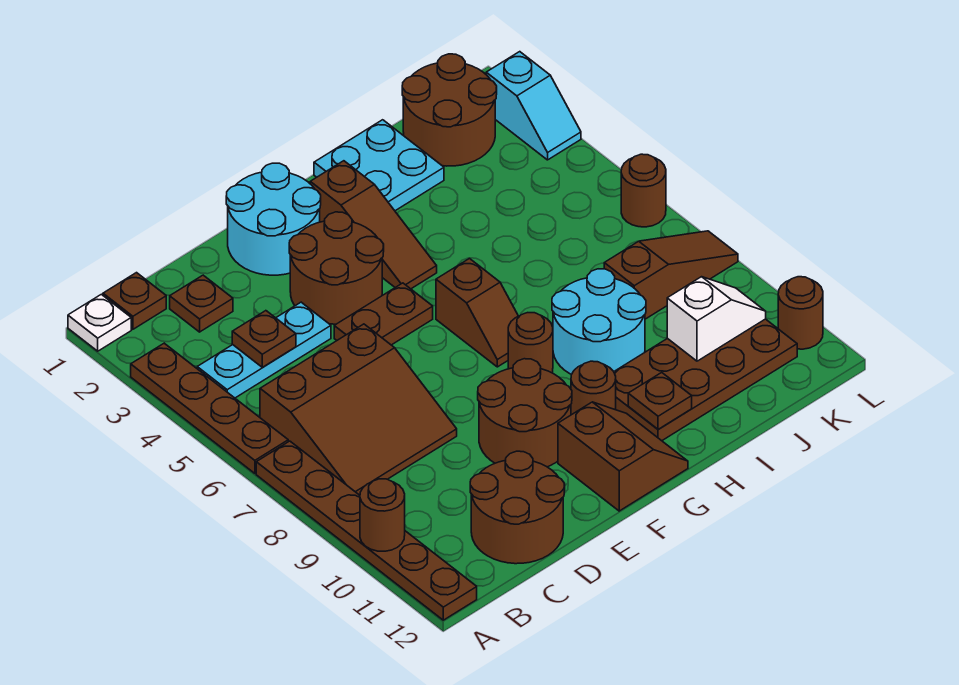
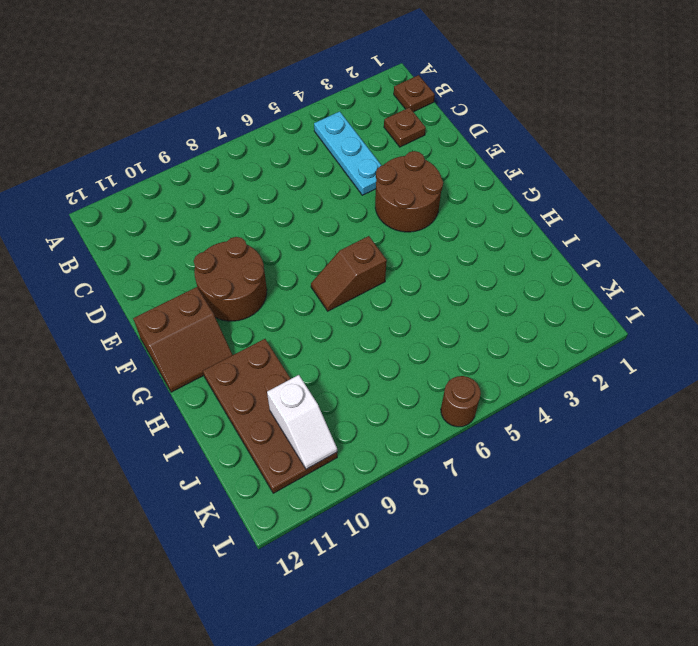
none -> white 1x1 plate [68,294,131,351]
none -> brown 1x4 plate [131,343,288,473]
none -> brown 1x6 plate [256,441,477,620]

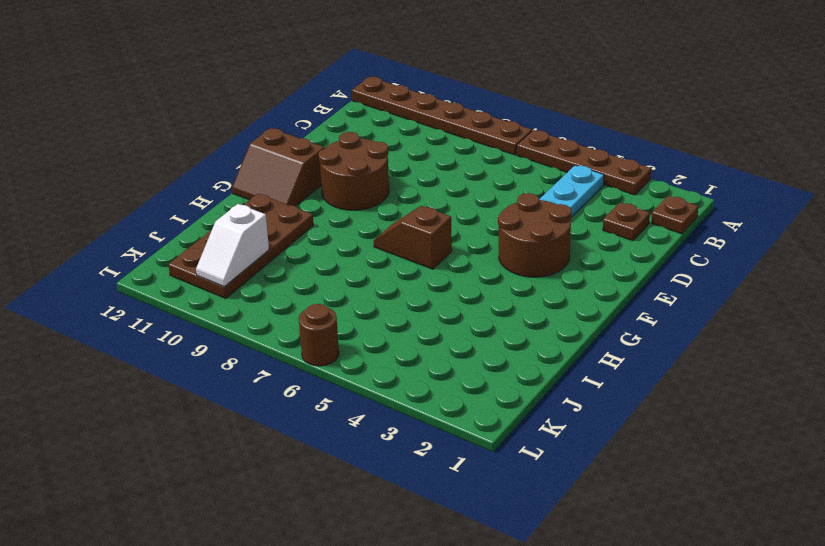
none -> white 1x1 plate [68,294,131,351]
none -> brown 3x3 slope [260,324,457,495]
none -> brown 2x2 round brick [470,451,565,564]

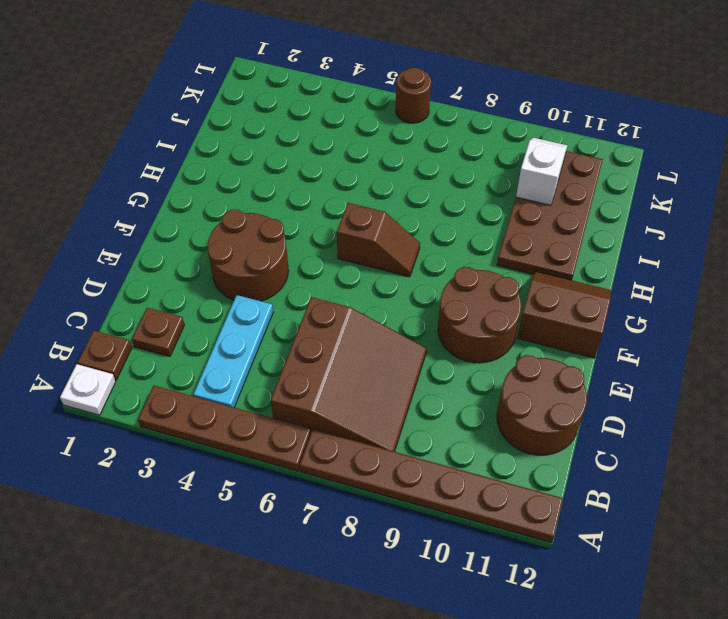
none -> cyan 2x2 round brick [226,163,321,275]
none -> brown 1x2 plate [334,283,433,345]
none -> brown 1x3 slope [310,161,437,289]

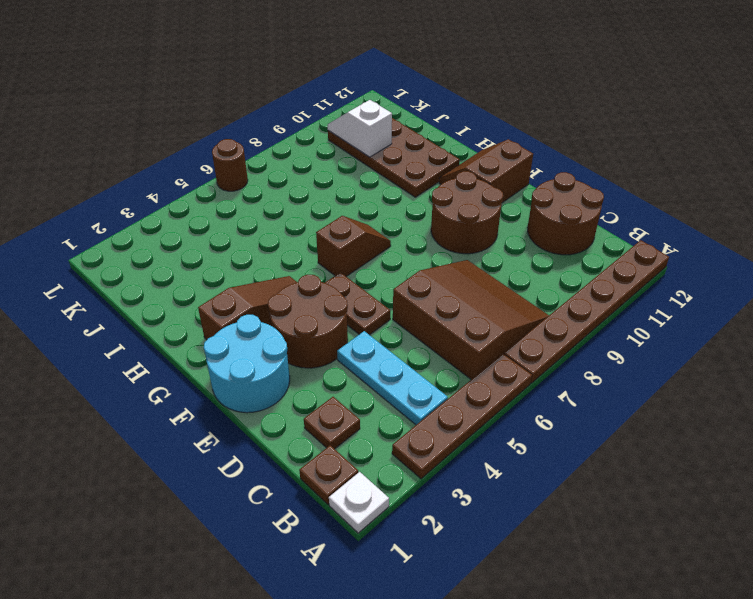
none -> brown 1x1 round brick [508,313,553,373]
none -> brown 1x1 round brick [571,361,616,415]
none -> cyan 2x2 plate [314,120,444,211]

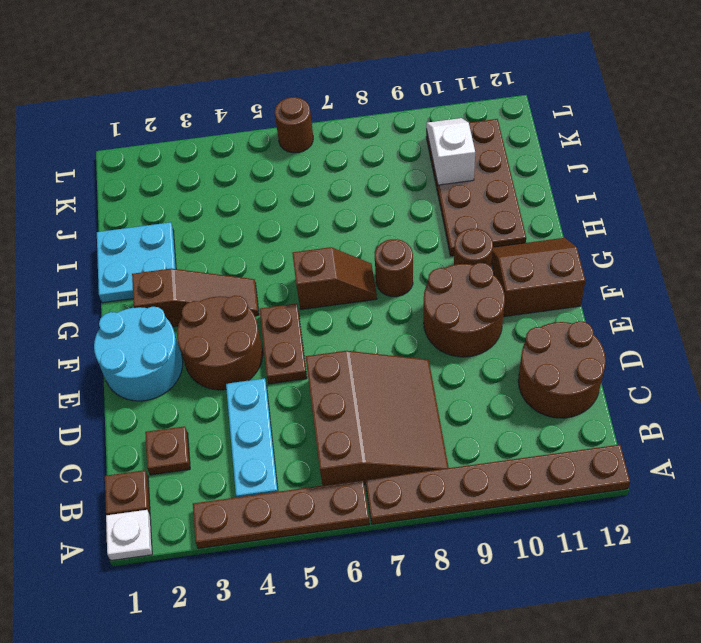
none -> cyan 2x2 round brick [552,269,646,374]
none -> brown 2x2 round brick [402,54,497,166]
none -> brown 1x3 slope [604,231,738,319]

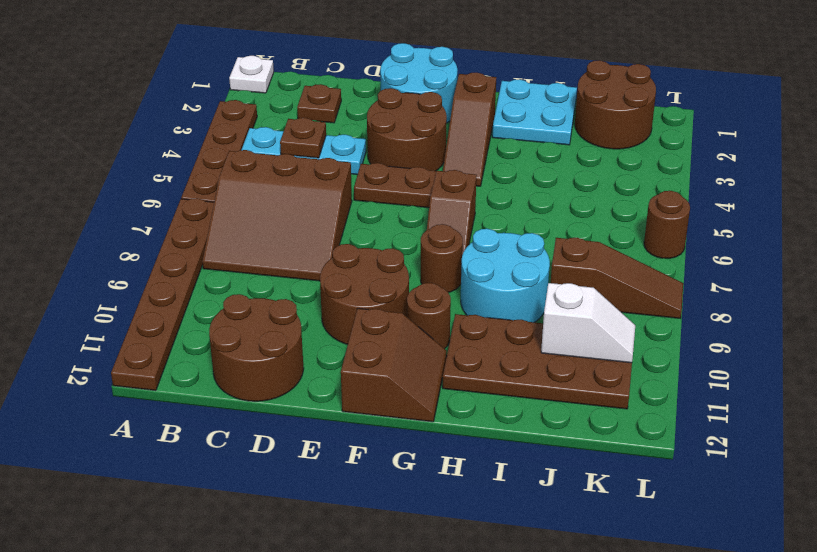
none -> brown 1x1 plate [103,273,166,329]
none -> cyan 1x2 slope [486,52,581,160]
none -> brown 1x1 round brick [778,277,823,349]

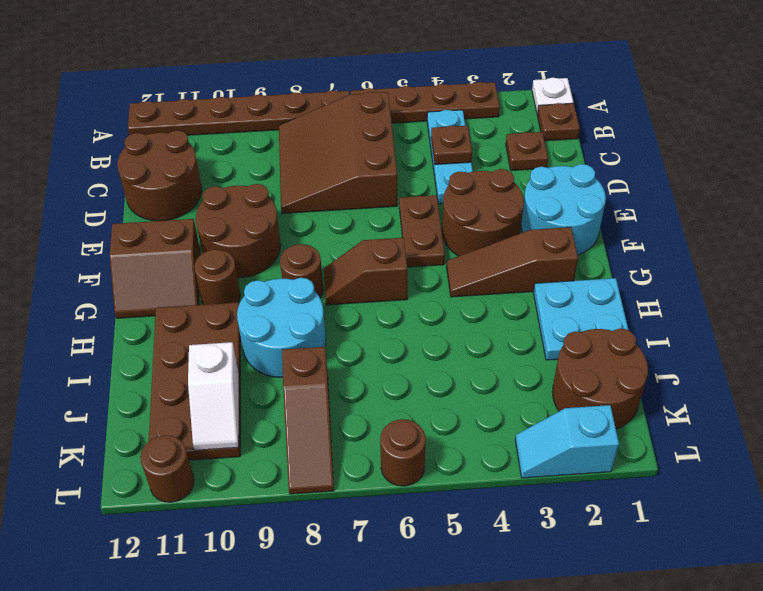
none -> brown 1x1 round brick [360,479,405,551]
none -> brown 1x1 plate [628,373,692,429]

